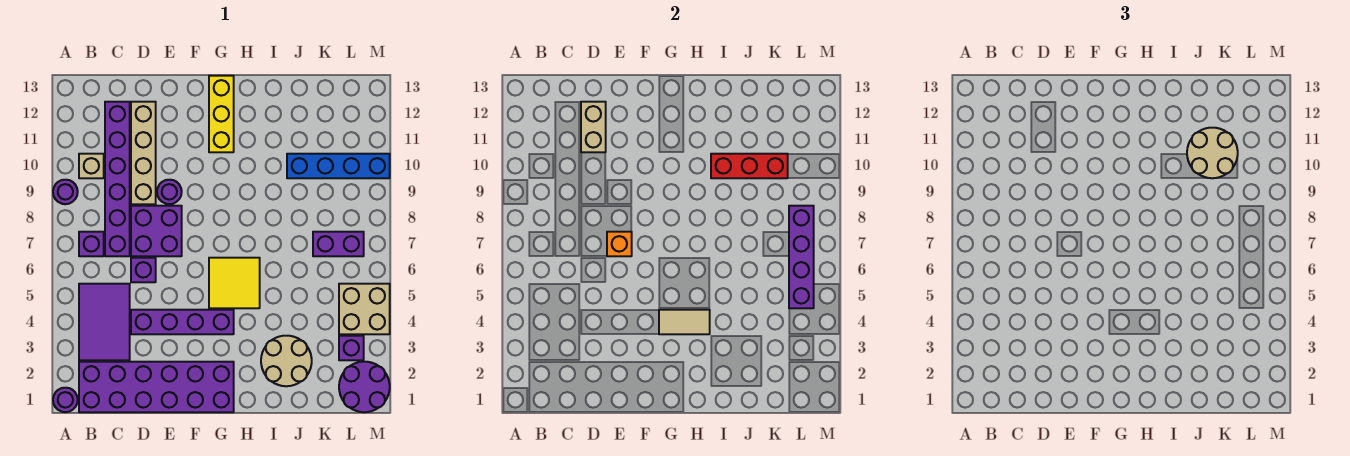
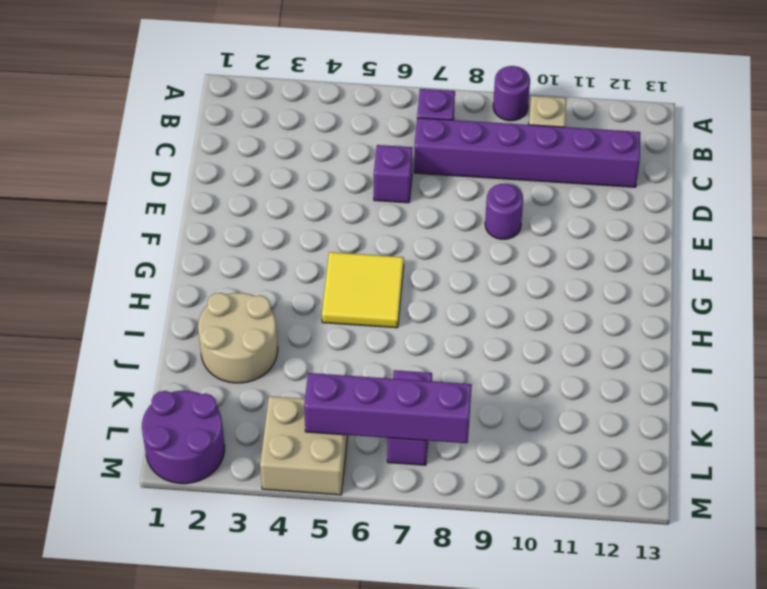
none -> purple 1x1 round brick [53,388,78,412]
none -> purple 2x6 brick [79,362,234,412]
none -> purple 2x3 tile [79,284,130,360]

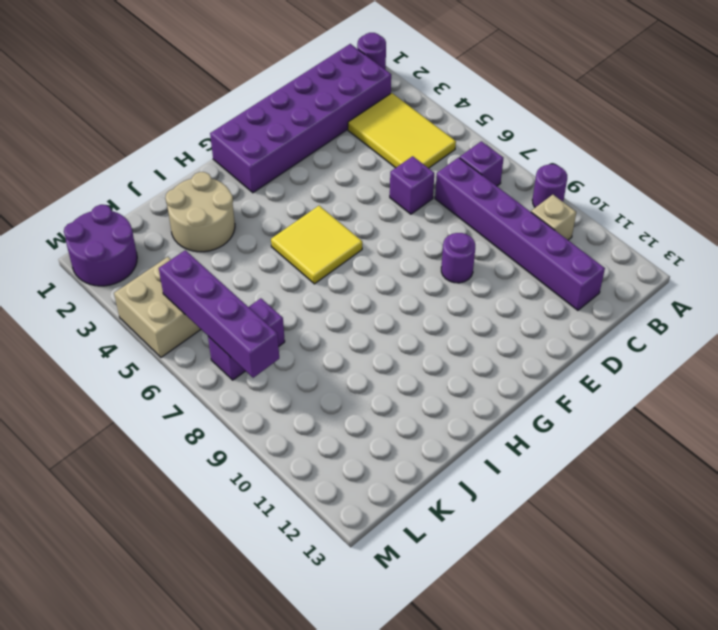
yellow 2x3 tile [348,93,456,168] -> purple 2x3 tile [79,284,130,360]
none -> purple 1x4 brick [131,310,234,334]
none -> purple 2x2 brick [131,206,182,256]
none -> tan 1x4 brick [131,102,156,204]

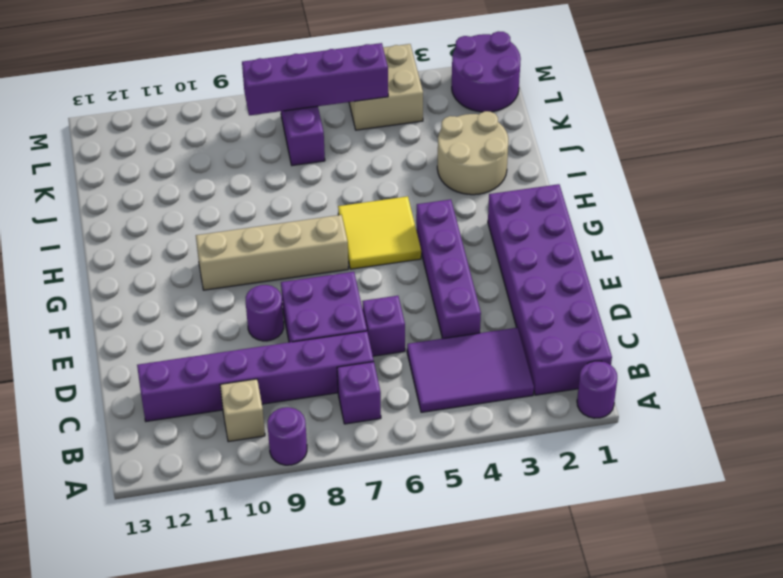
tan 1x4 brick [196,215,348,290] -> tan 1x4 brick moved to [131,102,156,204]
none -> yellow 1x3 brick [209,76,234,152]
none -> blue 1x4 brick [287,154,390,178]
none -> purple 1x1 brick [339,336,364,360]

